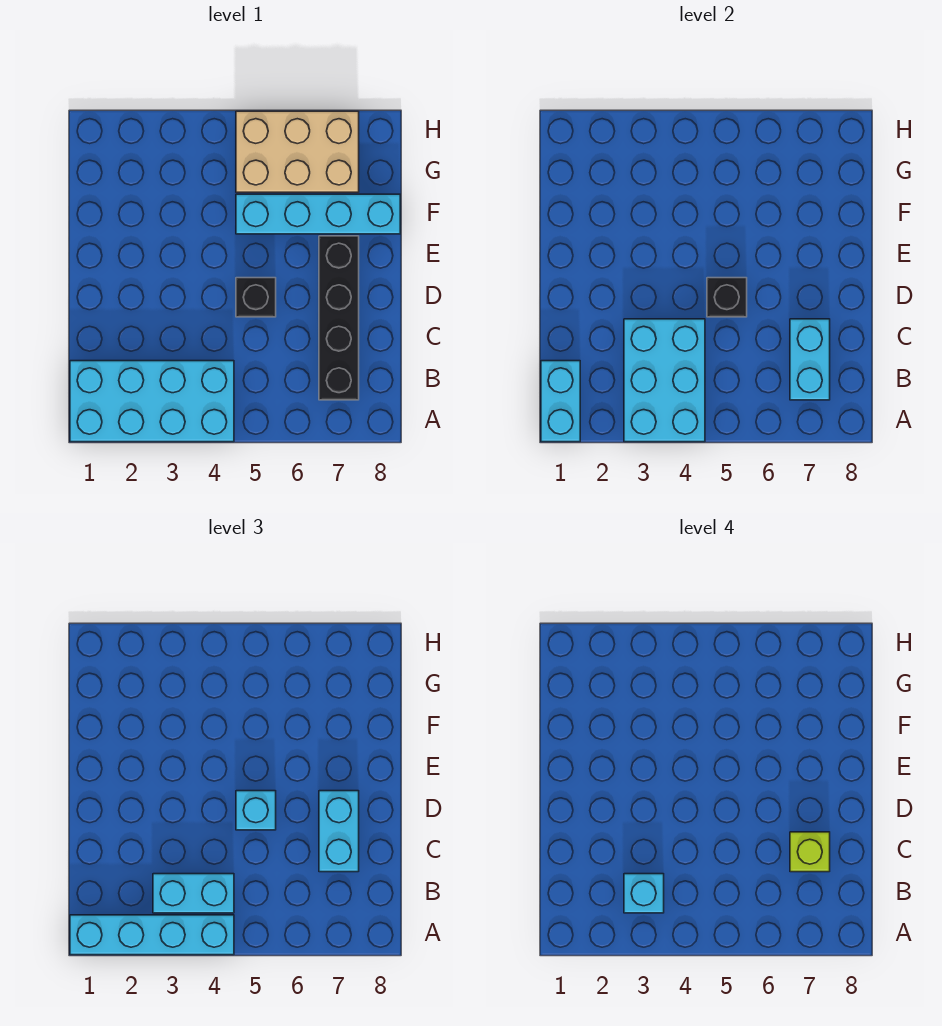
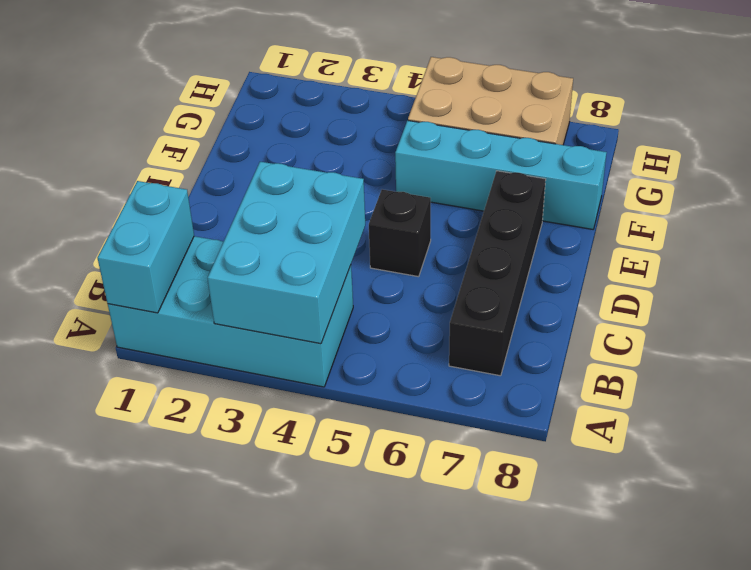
none -> cyan 1x2 brick [790,319,830,400]
none -> black 1x1 brick [707,278,747,317]
none -> cyan 1x4 brick [70,915,234,955]

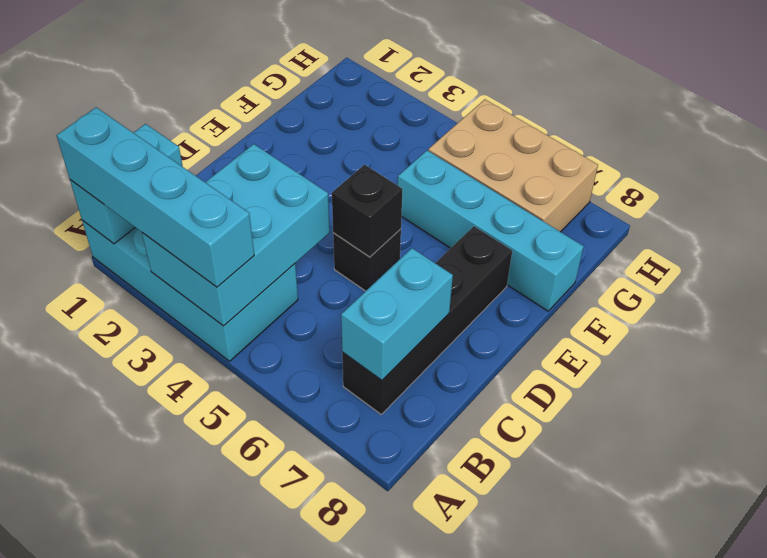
none -> cyan 1x2 brick [153,874,234,913]
none -> cyan 1x2 brick [319,791,359,872]
none -> cyan 1x1 brick [236,791,276,830]

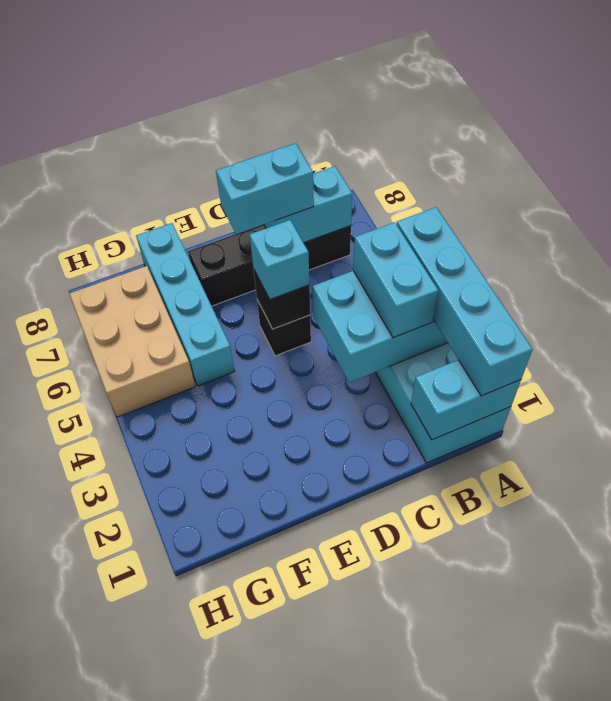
none -> cyan 1x1 brick [624,874,664,913]
none -> lime 1x1 brick [790,832,830,872]

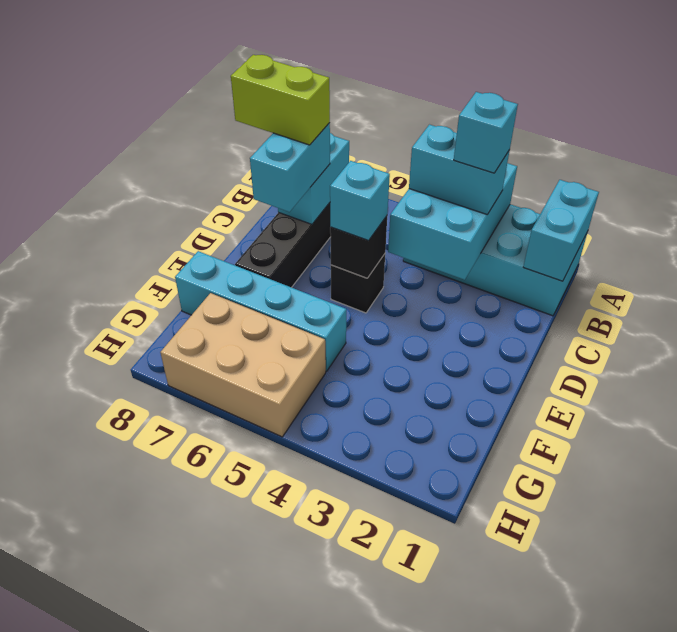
lime 1x2 brick [231,55,330,145] -> lime 1x1 brick [790,832,830,872]
none -> cyan 1x4 brick [70,915,234,955]

